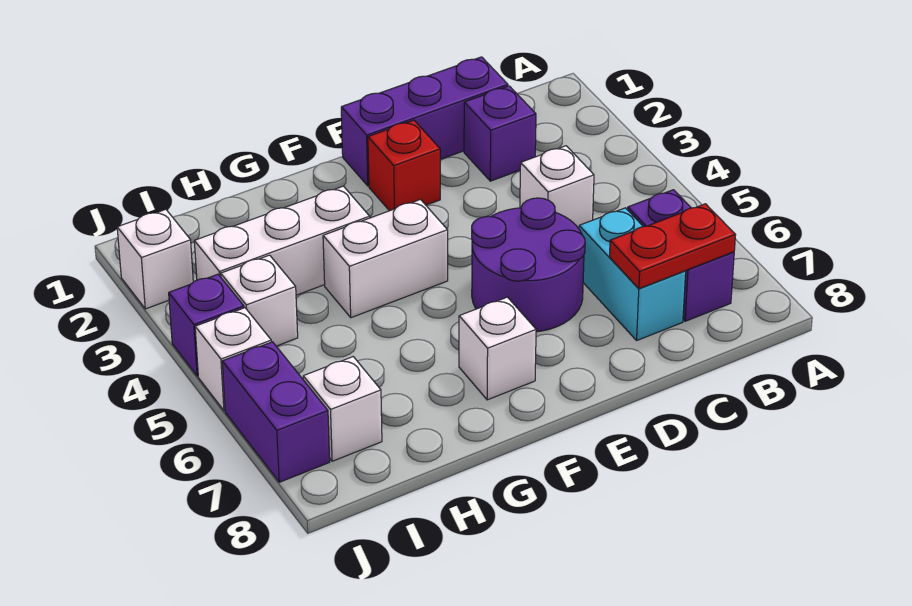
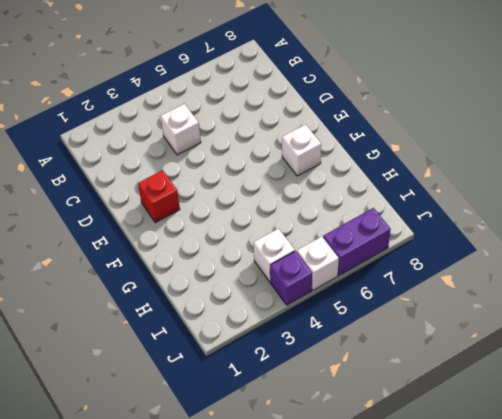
none -> purple 1x2 brick [628,190,734,321]
none -> purple 1x3 brick [341,57,508,186]
none -> purple 1x1 brick [464,86,536,181]

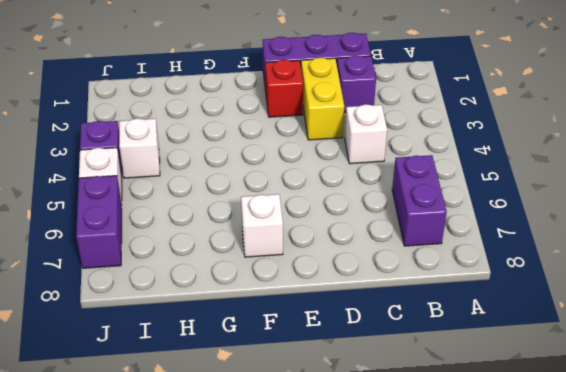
yellow 1x2 brick [301,58,344,140] -> none
none -> cyan 1x2 brick [579,208,686,340]
none -> purple 2x2 round brick [472,198,585,332]
none -> white 1x2 brick [323,200,448,318]

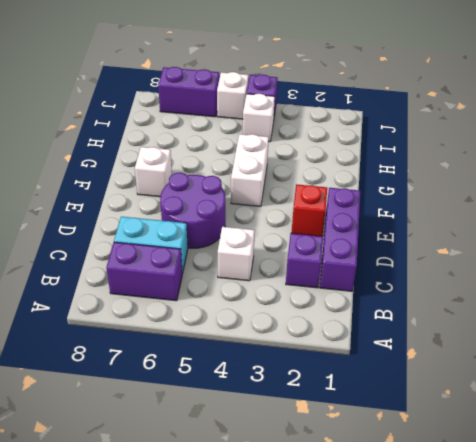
none -> white 1x3 brick [194,186,370,295]
none -> white 1x1 brick [303,357,382,461]
none -> white 1x1 brick [117,209,193,309]

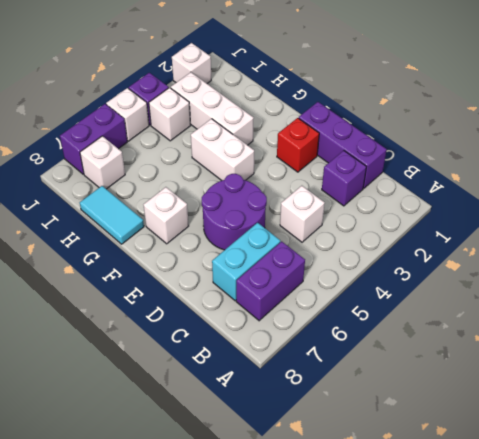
cyan 1x2 tile [80,186,144,244] -> none
none -> red 1x2 plate [610,204,735,289]

